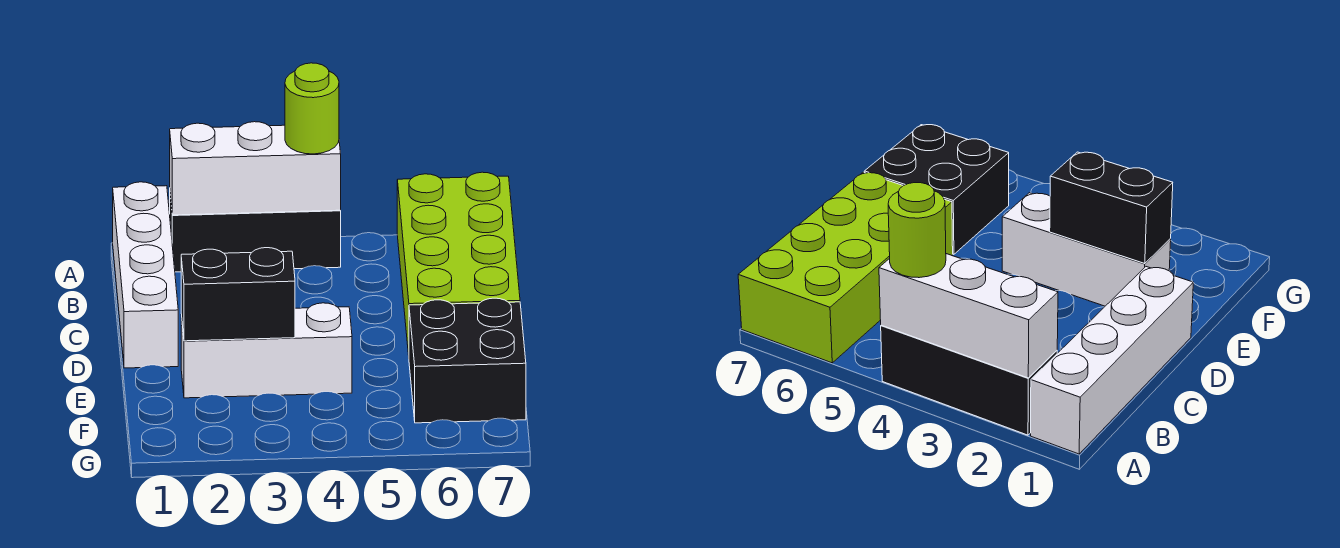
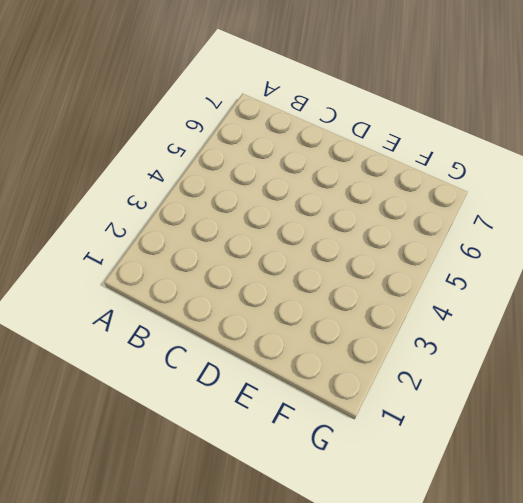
none -> white 1x4 brick [113,182,178,368]
none -> black 1x3 brick [170,195,341,272]

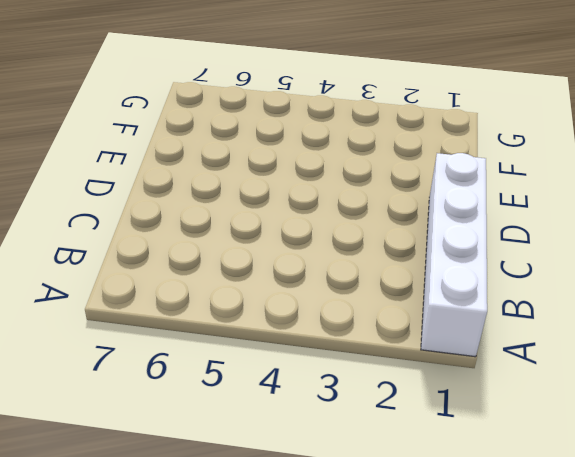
none -> black 1x3 brick [170,195,341,272]
none -> lime 2x4 brick [397,172,520,355]

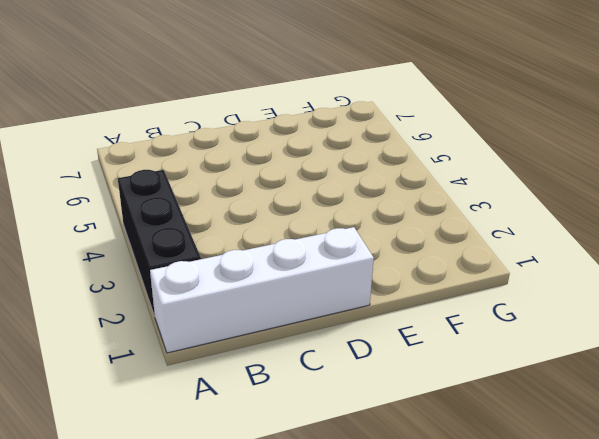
none -> lime 2x4 brick [397,172,520,355]
none -> white 1x3 brick [181,303,352,398]

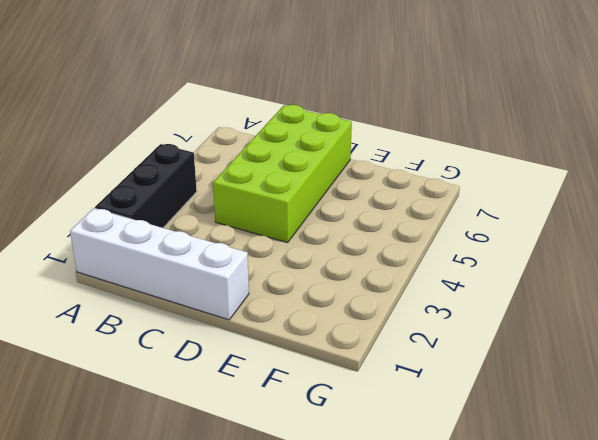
lime 2x4 brick [213,105,352,243] -> lime 2x4 brick turned to [397,172,520,355]
none -> white 1x3 brick [181,303,352,398]
none -> black 2x2 brick [409,298,526,423]

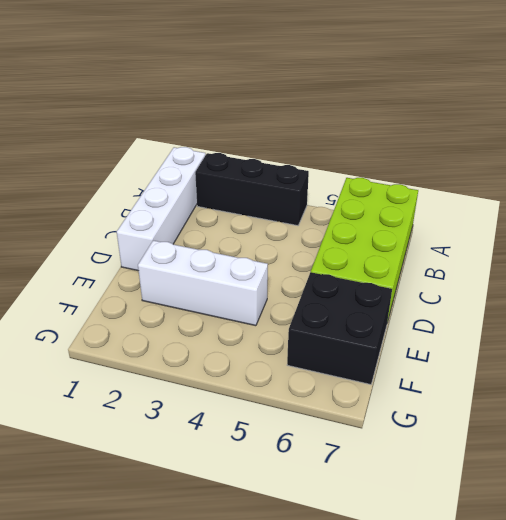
none -> white 1x3 brick [170,122,341,215]
none -> black 1x2 brick [181,248,295,341]

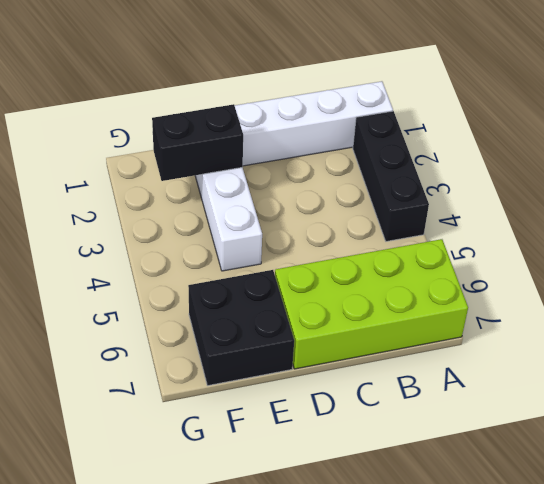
black 1x2 brick [152,104,243,181] -> black 1x2 brick turned to [181,248,295,341]
none -> white 1x3 brick [170,122,341,215]
none -> lime 1x1 round brick [285,63,339,154]

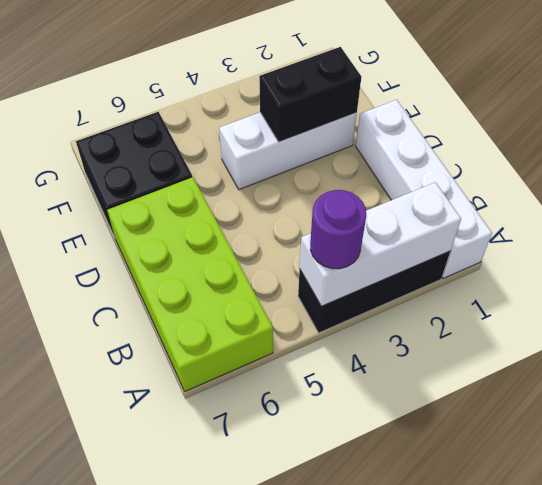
purple 1x1 round brick [310,190,366,269] -> lime 1x1 round brick [285,63,339,154]

